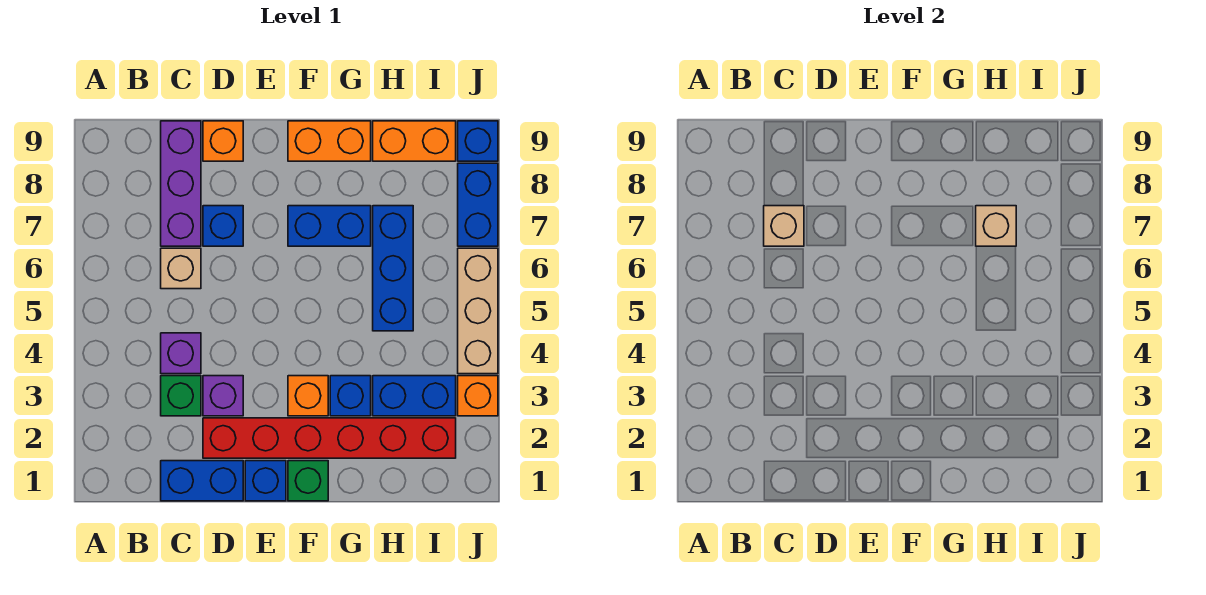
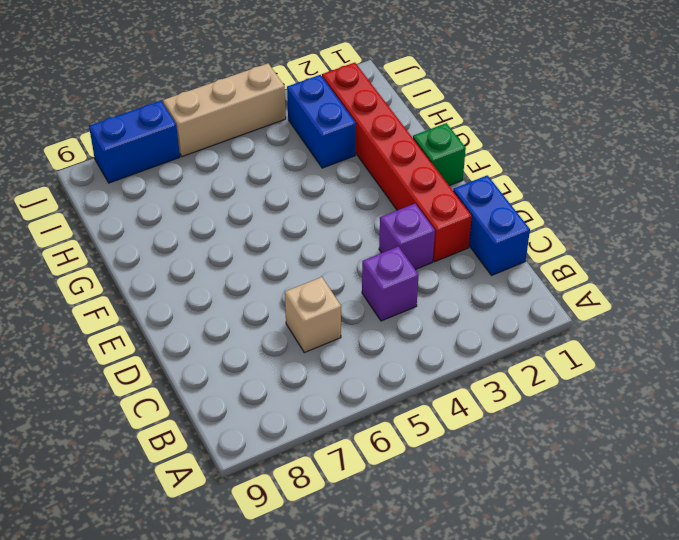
none -> green 1x1 brick [161,376,201,416]
none -> purple 1x3 brick [161,121,201,246]
none -> blue 1x1 brick [203,206,243,246]

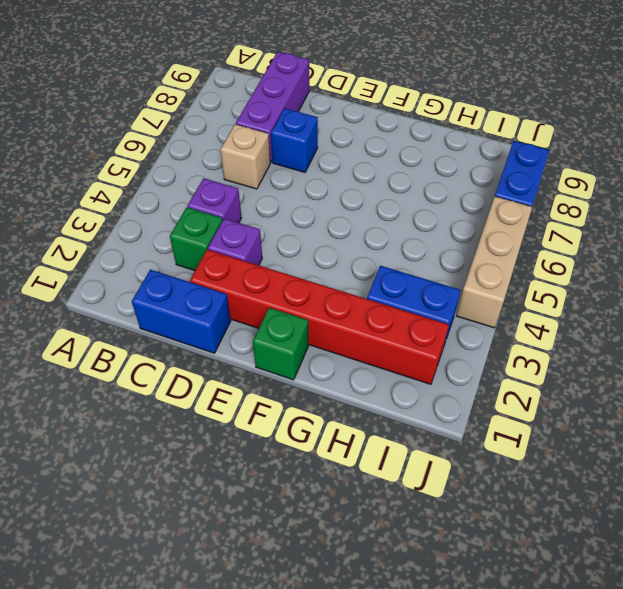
none -> orange 1x1 brick [203,121,243,161]
none -> blue 1x1 brick [245,461,286,501]
none -> orange 1x1 brick [288,376,328,416]

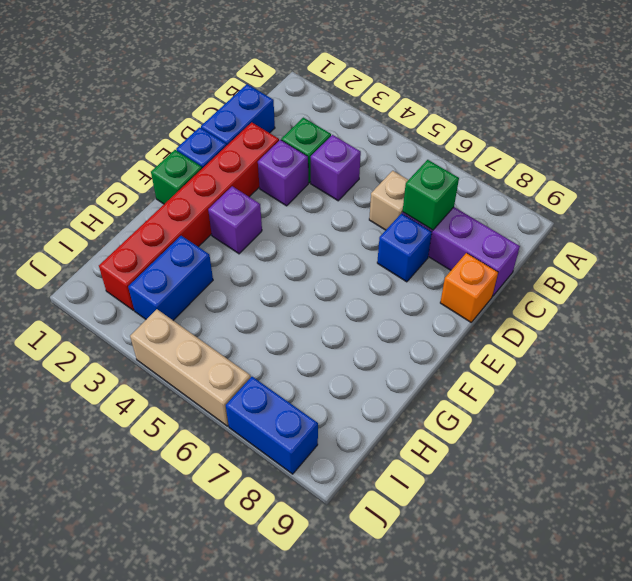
green 1x1 brick [403,160,459,230] -> tan 1x1 brick [764,206,804,246]
purple 1x1 brick [208,186,262,254] -> orange 1x1 brick [288,376,328,416]
none -> blue 1x2 brick [288,206,371,246]
none -> orange 1x2 brick [288,121,371,161]
none -> blue 1x1 brick [330,376,371,416]

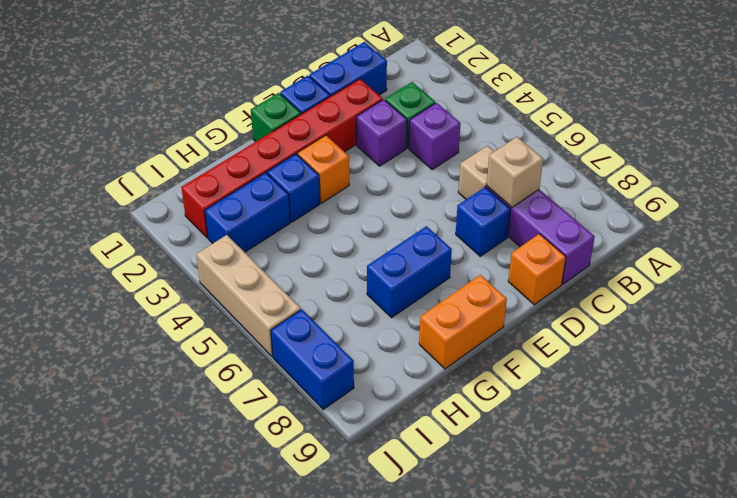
none -> blue 1x3 brick [373,206,413,331]
none -> orange 1x2 brick [373,121,456,161]
none -> orange 1x1 brick [458,376,498,416]

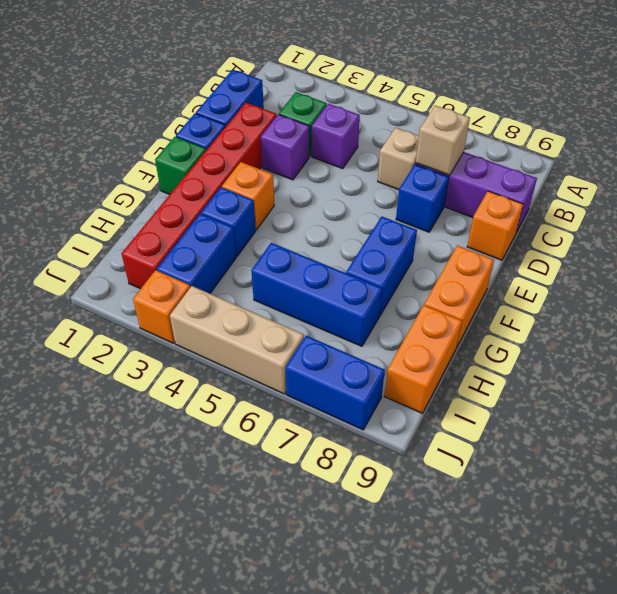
none -> blue 1x1 brick [458,121,498,161]
none -> tan 1x1 brick [976,206,1016,246]

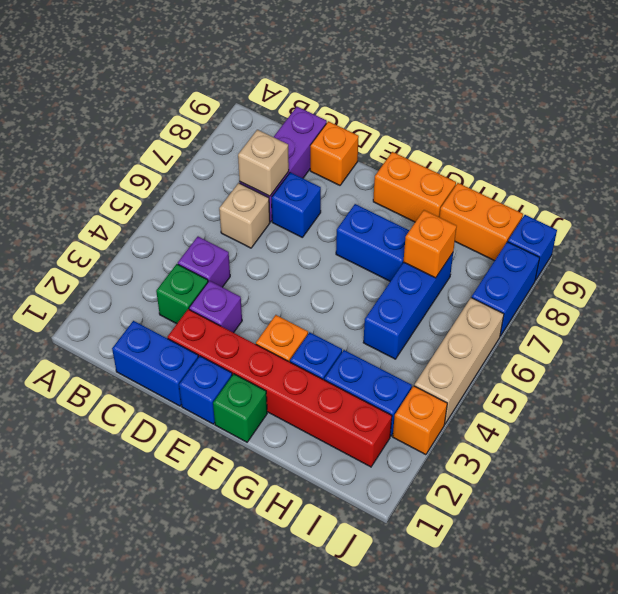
orange 1x1 brick [403,210,457,278] -> tan 1x1 brick [976,206,1016,246]

